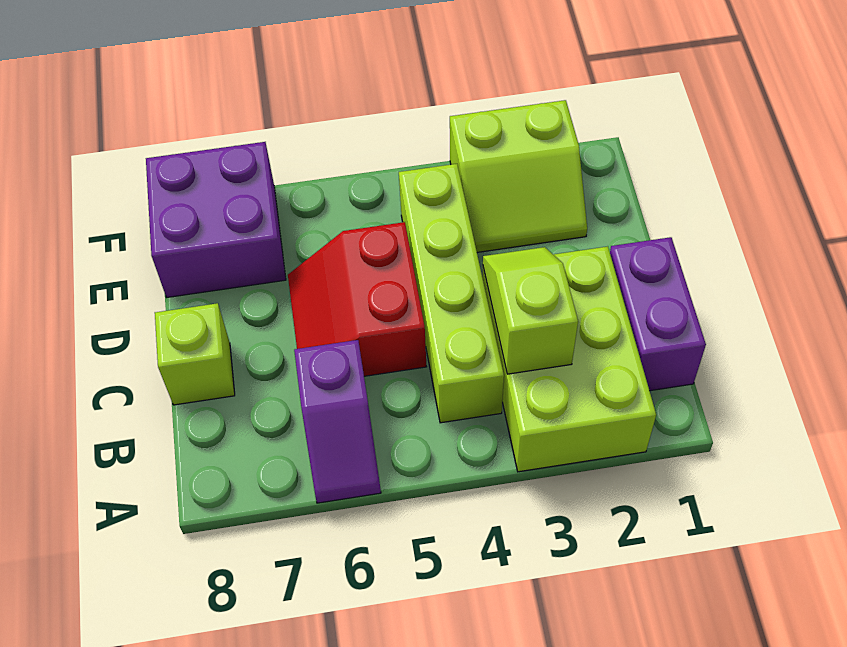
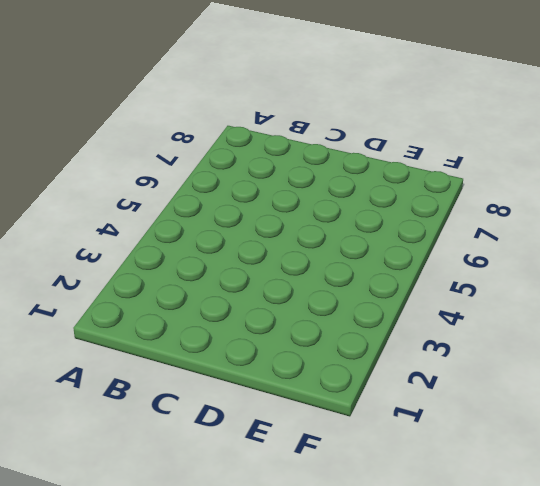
none -> lime 2x3 brick [482,246,656,472]
none -> purple 1x2 slope [294,340,381,503]

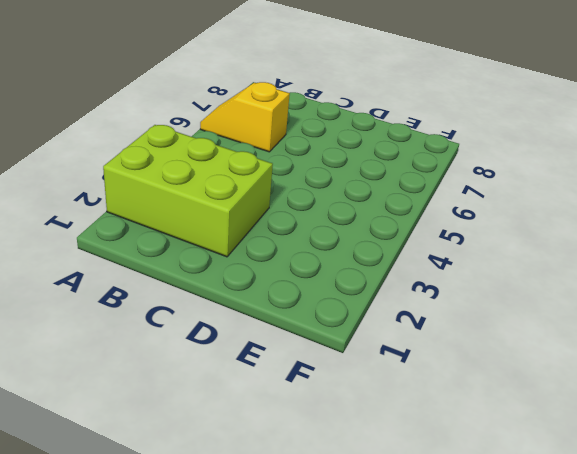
yellow 1x2 slope [200,82,290,152] -> purple 1x2 slope [294,340,381,503]
none -> purple 1x2 brick [610,237,706,391]
none -> lime 1x4 brick [399,164,504,423]

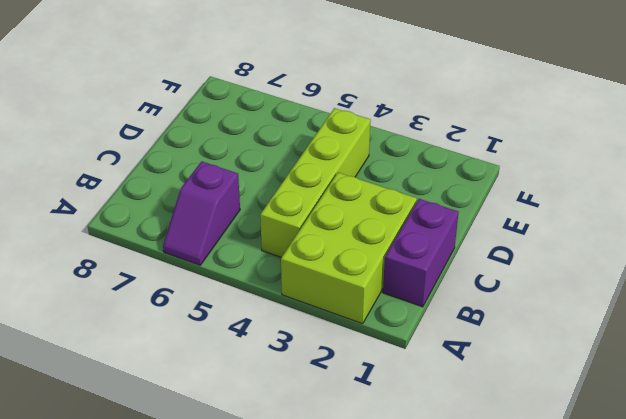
none -> red 2x2 slope [288,222,426,376]
none -> lime 1x1 brick [155,303,235,405]

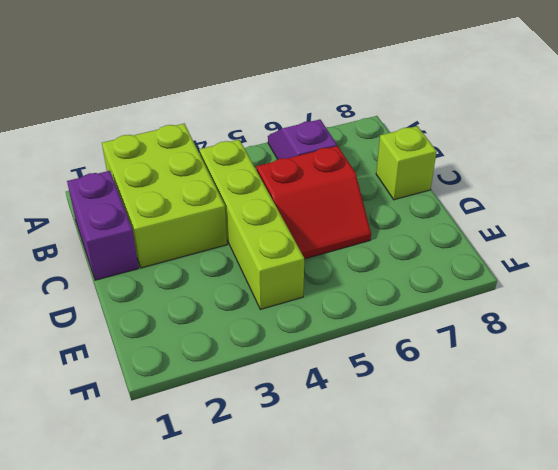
red 2x2 slope [256,146,371,259] -> red 2x2 slope turned to [288,222,426,376]
none -> lime 2x2 slope [450,100,587,252]
none -> purple 2x2 brick [146,142,286,297]

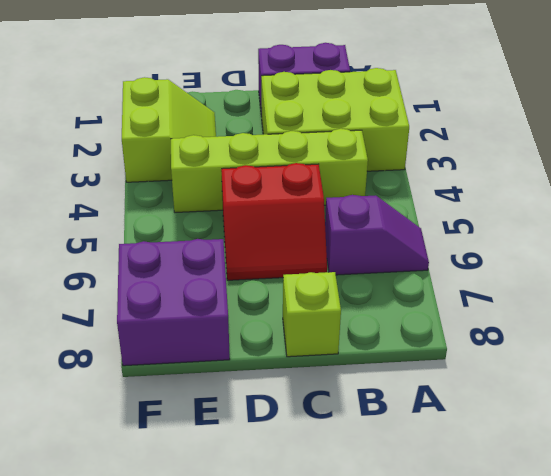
none -> lime 1x2 slope [483,247,578,374]

